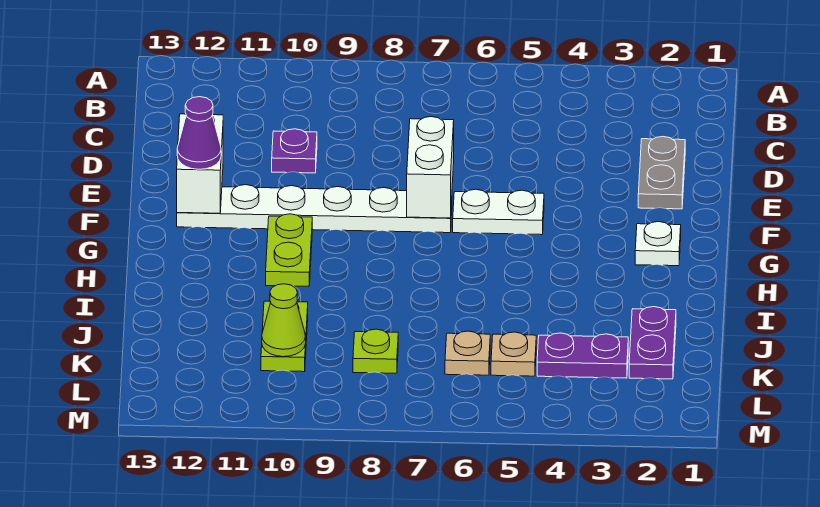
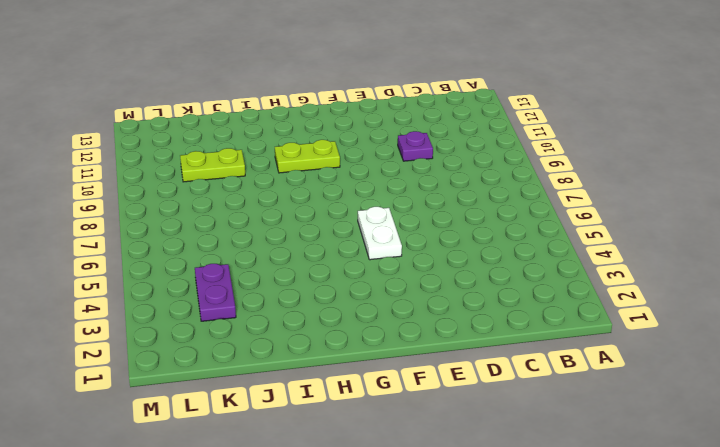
none -> grey 1x2 plate [638,137,685,209]
none -> white 1x6 plate [177,185,452,233]
none -> white 1x1 plate [635,222,681,266]

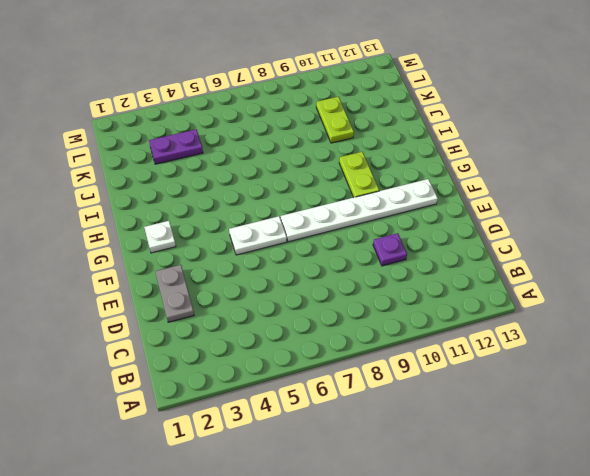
none -> purple 1x2 plate [629,307,676,379]
none -> tan 1x1 plate [491,332,536,376]
none -> tan 1x1 plate [445,331,490,375]

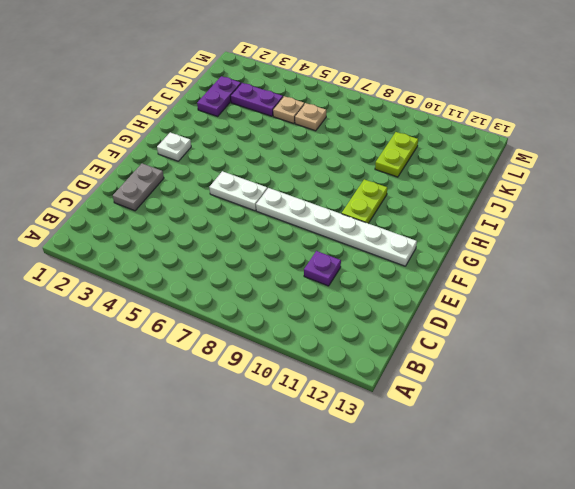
none -> lime 1x1 plate [353,329,398,373]
none -> white 1x2 brick [407,117,454,218]
none -> white 1x2 brick [177,114,223,213]

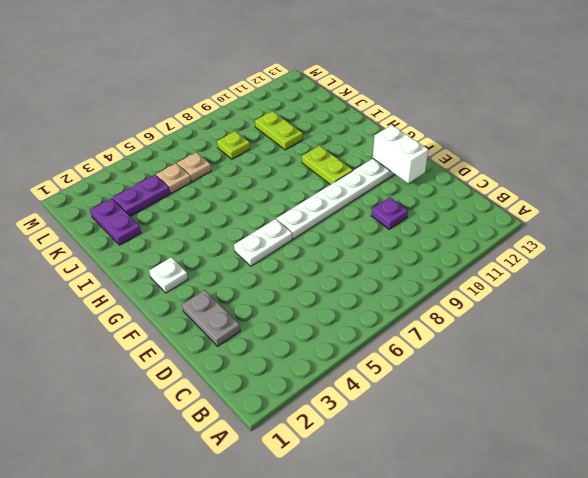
none -> white 1x2 brick [407,117,454,218]
none -> lime 1x1 cone [262,284,306,357]
none -> purple 1x1 cone [177,97,221,169]

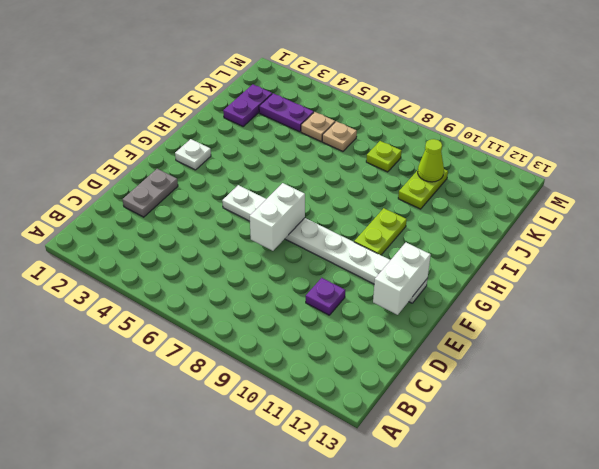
none -> purple 1x1 cone [177,97,221,169]

